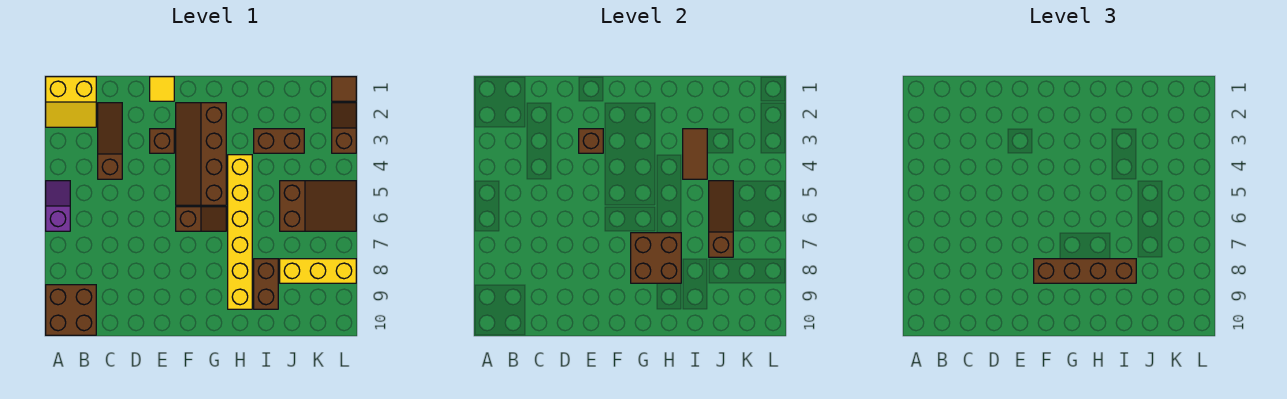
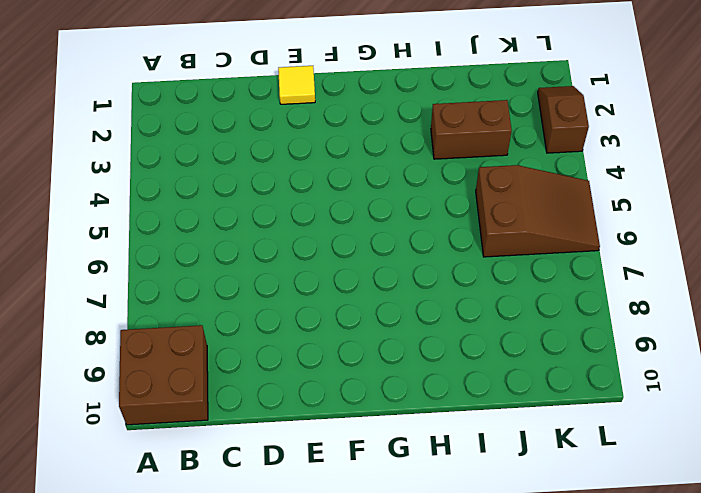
none -> yellow 2x2 slope [46,77,96,127]
none -> purple 1x2 slope [46,181,70,231]
none -> brown 1x3 slope [98,103,122,179]

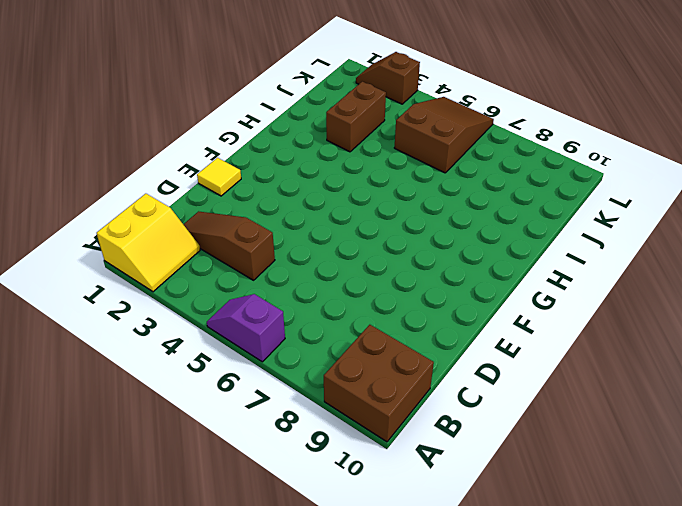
none -> brown 1x1 brick [150,129,174,153]
none -> brown 2x4 slope [176,103,226,205]
none -> brown 1x2 slope [176,207,226,231]

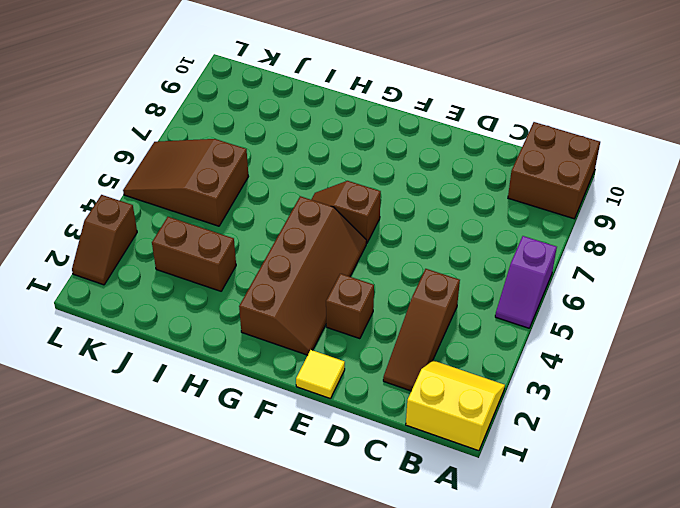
none -> yellow 1x6 brick [228,155,252,309]
none -> brown 1x2 brick [254,259,278,309]
none -> yellow 1x3 brick [280,259,356,283]

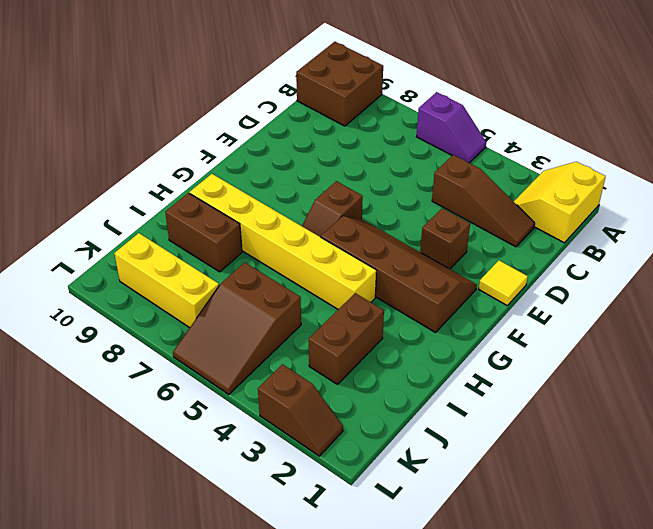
yellow 1x3 brick [114,233,219,328] -> yellow 1x3 brick turned to [280,259,356,283]
none -> brown 1x1 tile [332,77,356,101]
none -> brown 1x1 brick [579,129,603,153]
none -> brown 2x2 brick [631,233,681,283]

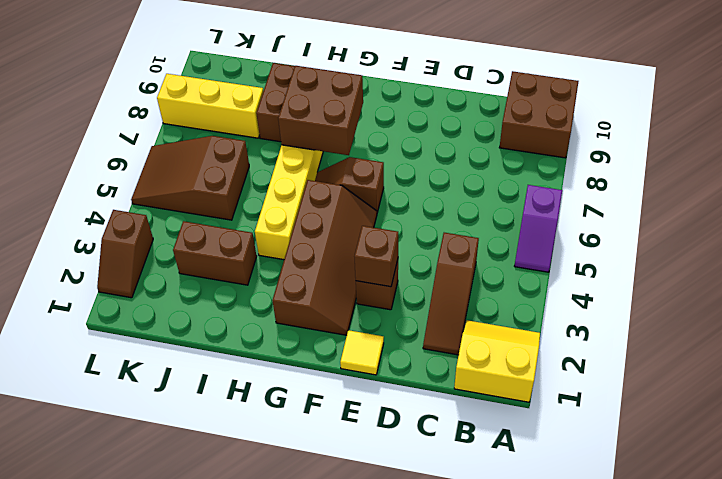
none -> brown 1x1 tile [332,77,356,101]
none -> brown 1x2 tile [683,129,707,179]
none -> brown 1x3 slope [709,181,733,257]

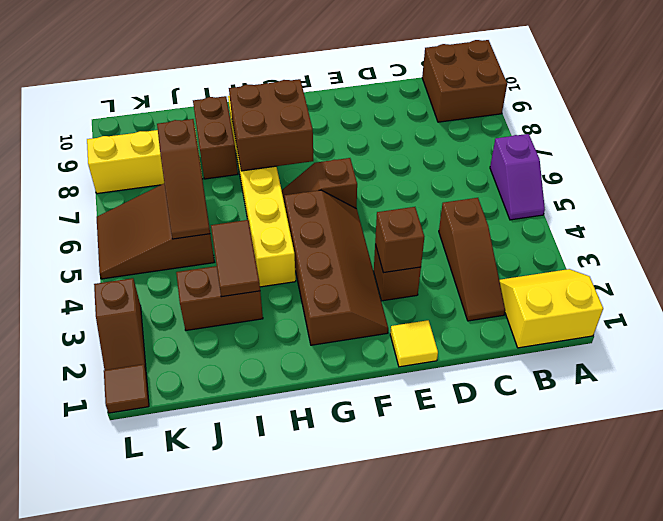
none -> brown 1x4 brick [1034,259,1136,283]

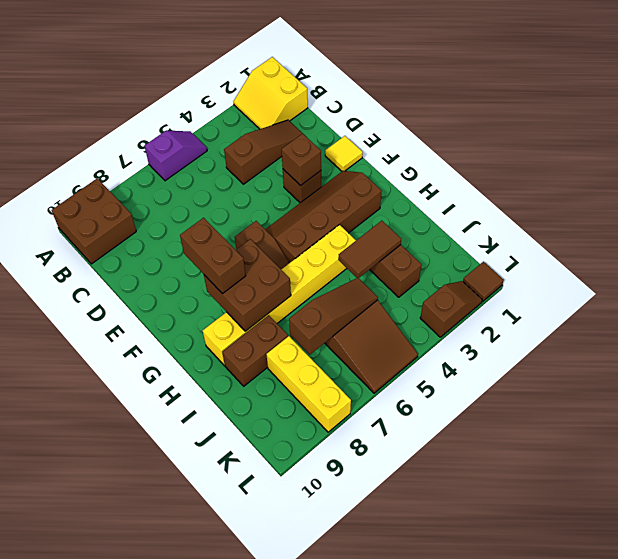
brown 1x2 brick [180,218,246,294] -> brown 1x4 brick [1034,259,1136,283]

